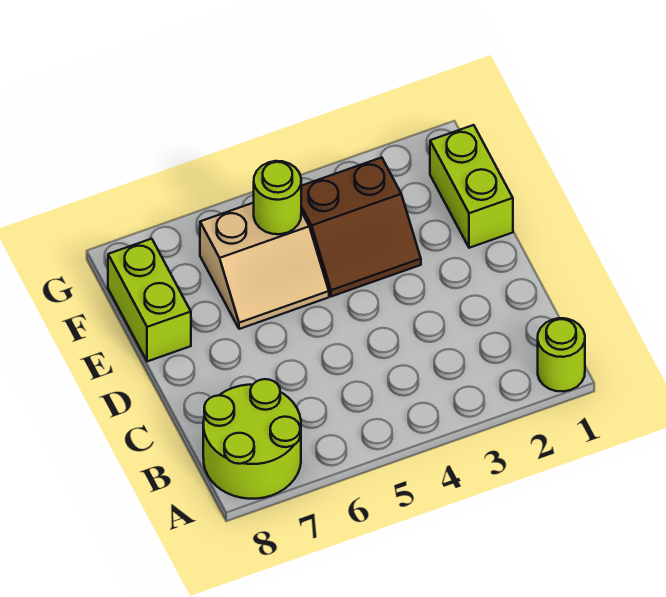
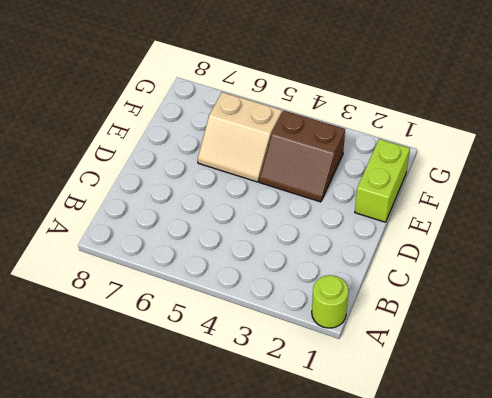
none -> lime 2x2 round brick [203,379,301,499]
none -> lime 1x2 brick [108,239,191,362]

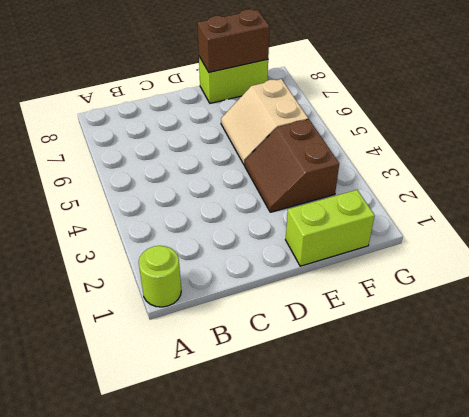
brown 1x2 brick [197,9,270,72] -> none
none -> lime 2x2 round brick [203,379,301,499]
none -> lime 1x1 round brick [254,161,301,234]

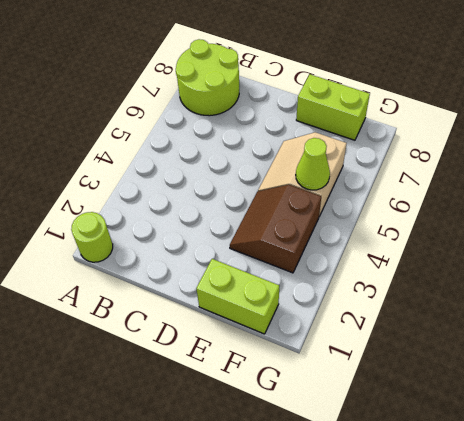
lime 1x1 cone [296,138,330,190] -> lime 1x1 round brick [254,161,301,234]

